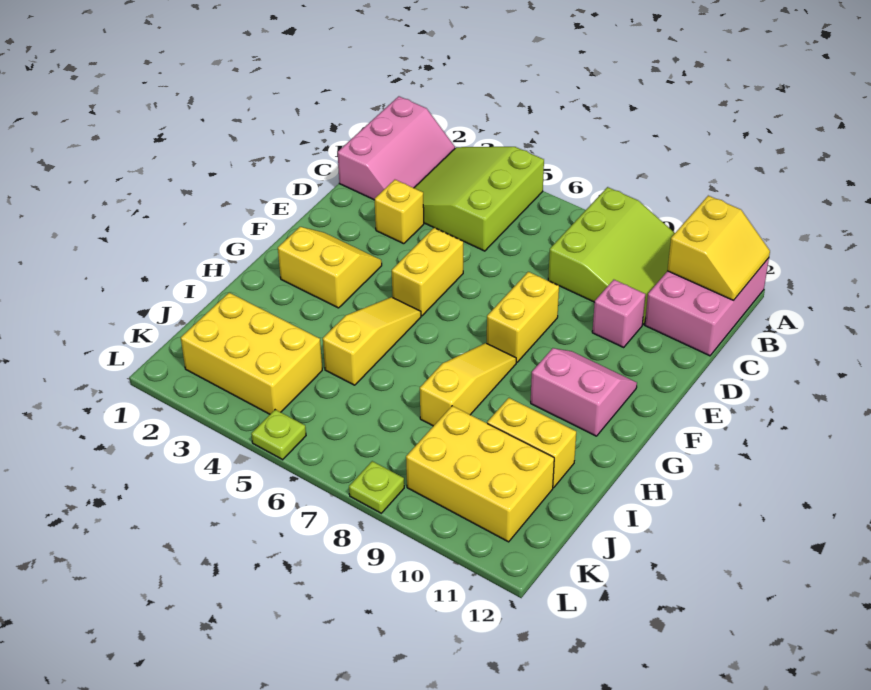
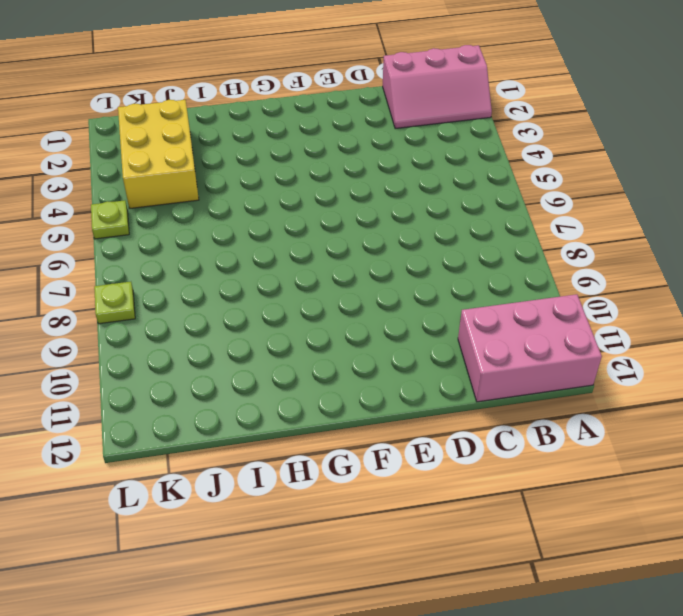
none -> lime 3x3 slope [414,147,544,251]
none -> lime 3x3 slope [548,187,675,325]
none -> yellow 1x1 brick [375,180,424,244]

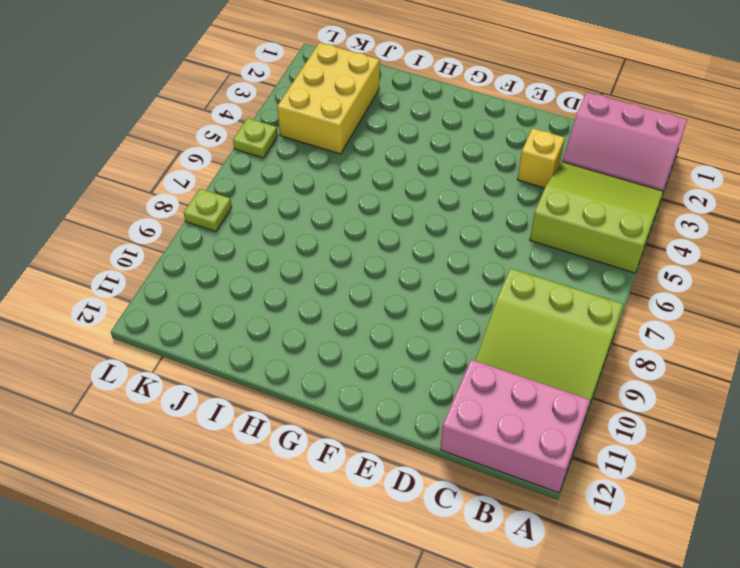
none -> pink 1x1 brick [592,280,645,347]
none -> yellow 1x2 brick [392,228,463,316]
none -> yellow 1x2 brick [487,272,559,362]

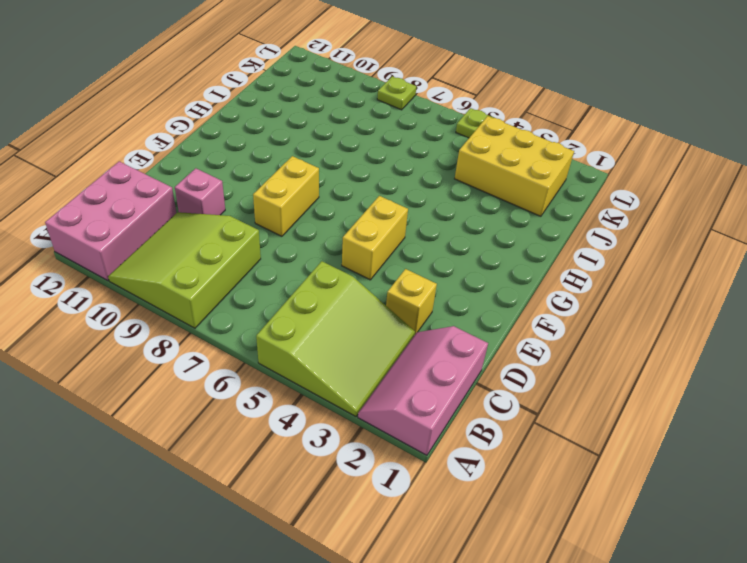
none -> yellow 2x2 slope [278,227,382,308]
none -> pink 2x2 slope [531,348,637,436]
none -> yellow 1x3 slope [323,297,421,385]

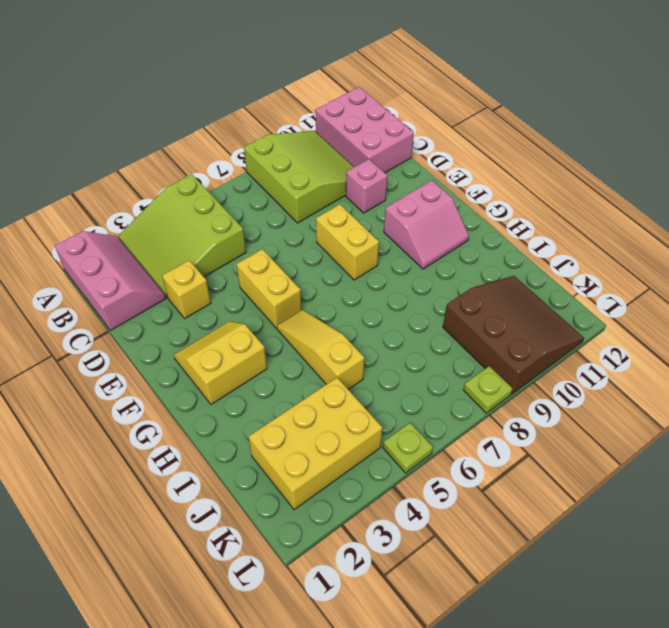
pink 2x2 slope [384,180,469,269] -> pink 2x2 slope turned to [531,348,637,436]
brown 3x3 slope [443,276,584,394] -> yellow 2x3 brick [406,406,554,542]
none -> yellow 1x3 slope [420,343,516,426]
none -> yellow 1x2 brick [487,398,576,488]
none -> yellow 2x2 slope [667,196,770,301]

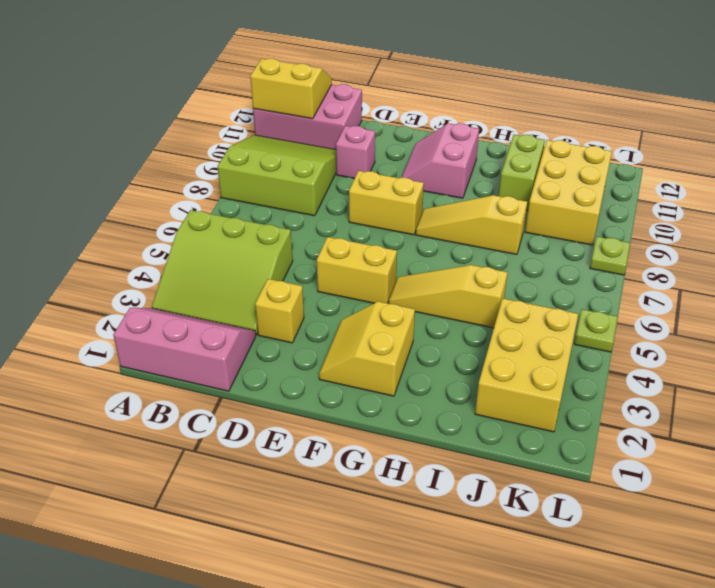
lime 1x2 brick [499,135,545,210] -> yellow 1x2 brick [487,398,576,488]

